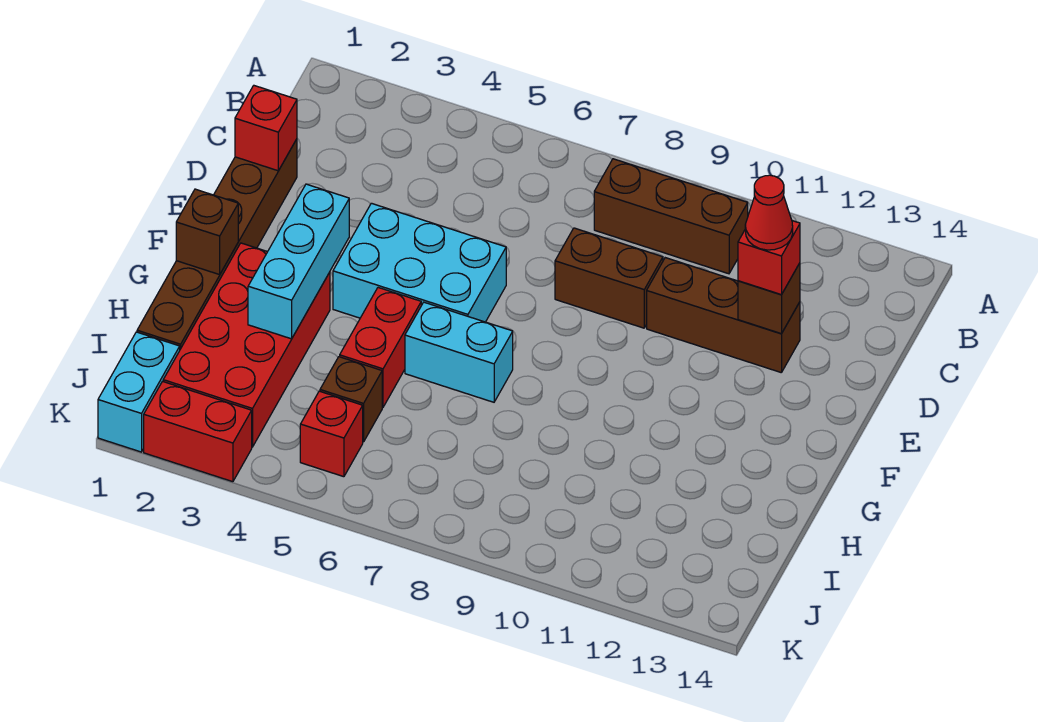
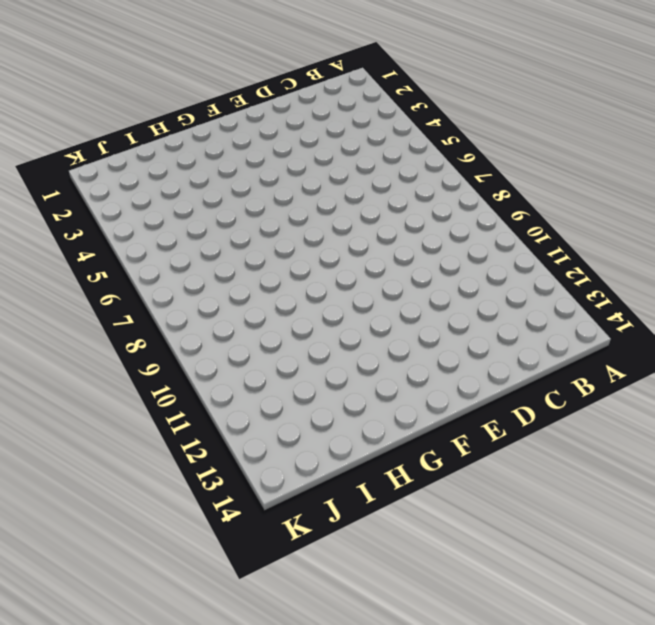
none -> brown 1x3 brick [594,159,748,274]
none -> brown 1x6 brick [137,139,297,349]
none -> brown 1x2 brick [555,228,663,328]

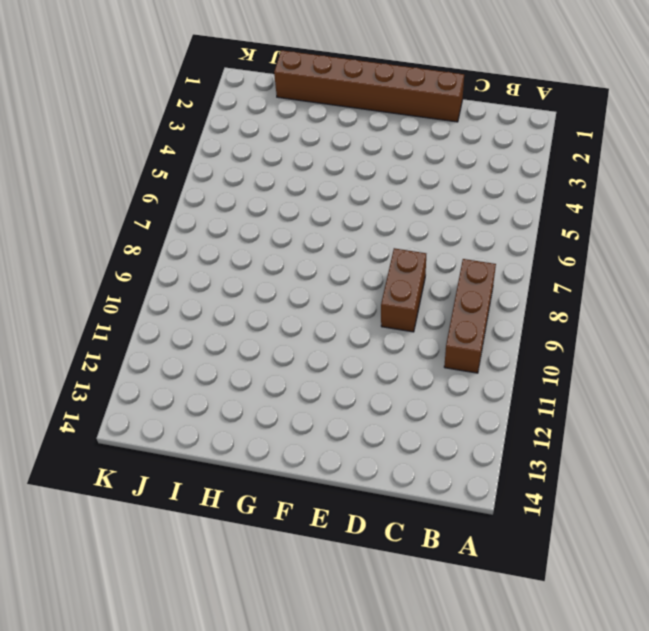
none -> brown 1x3 brick [647,258,800,373]
none -> cyan 2x3 brick [333,203,506,322]
none -> red 2x4 brick [163,243,330,447]

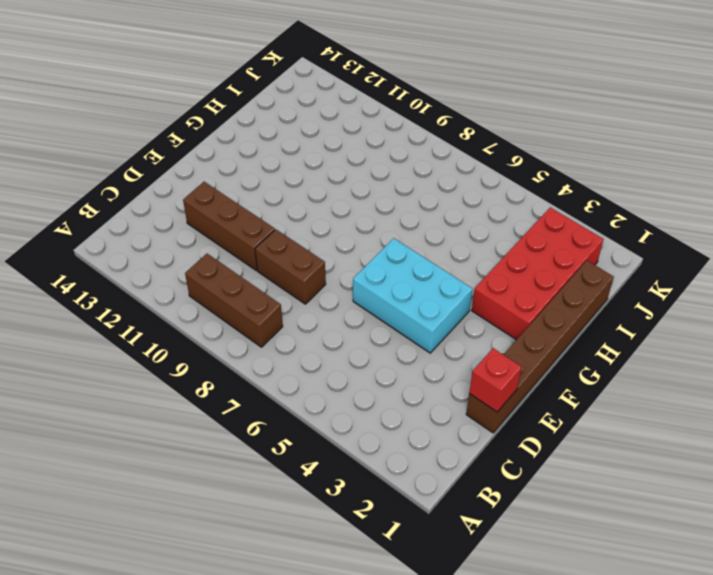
none -> red 1x2 brick [340,288,421,407]
none -> cyan 1x2 brick [405,302,513,402]
none -> brown 1x1 brick [320,357,382,442]

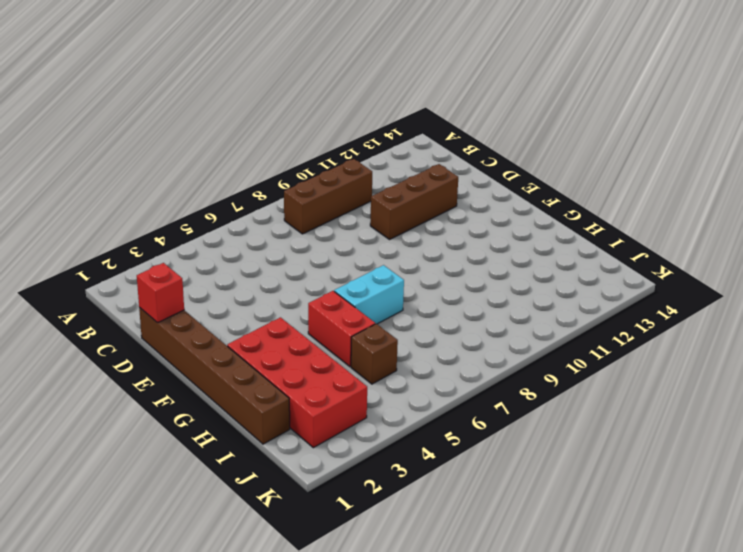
none -> brown 1x2 brick [555,228,663,328]
none -> cyan 2x3 brick [333,203,506,322]
none -> cyan 1x2 brick [98,332,180,452]

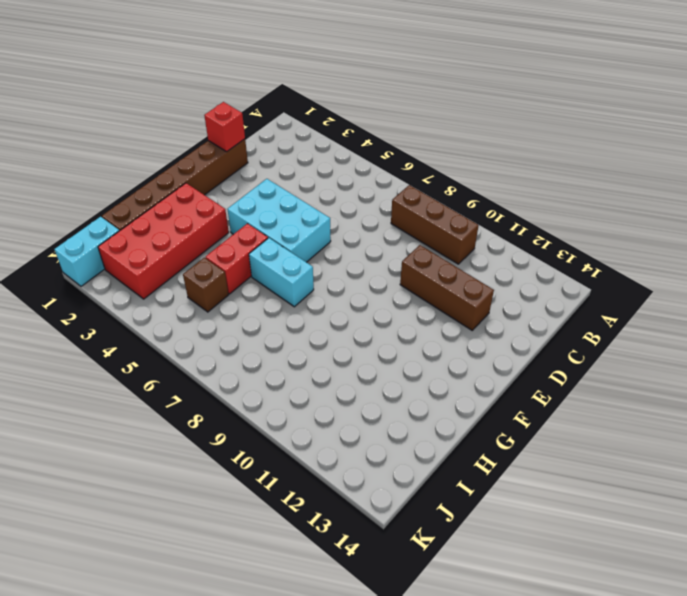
none -> brown 1x2 brick [555,228,663,328]
none -> red 1x1 brick [300,391,363,477]
none -> red 1x2 brick [144,381,252,482]

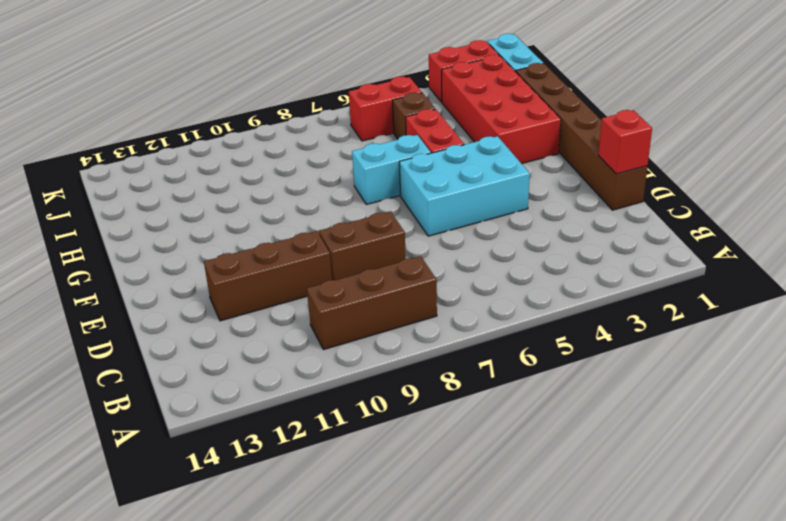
red 1x2 brick [349,76,422,141] -> red 1x1 brick [300,391,363,477]
none -> brown 1x1 brick [738,263,800,334]
none -> cyan 1x3 brick [248,184,349,339]
none -> brown 1x1 brick [176,189,238,275]

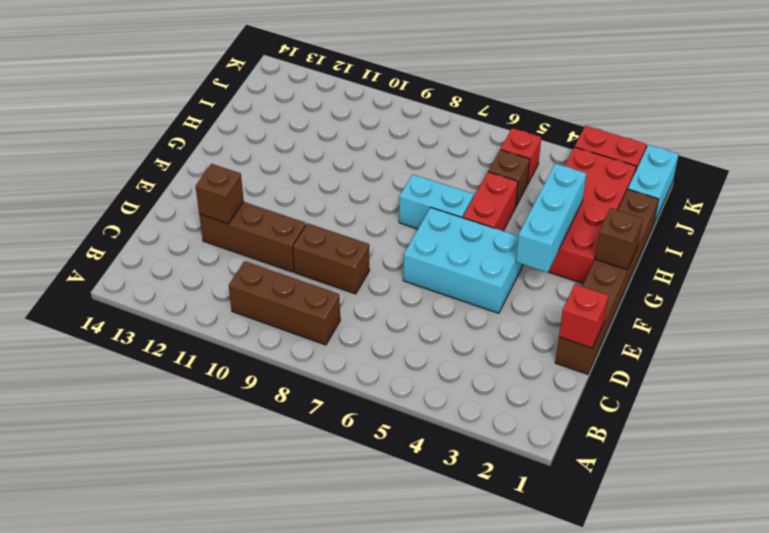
none -> red 1x1 brick [738,221,800,295]
none -> red 1x1 cone [745,175,793,250]

